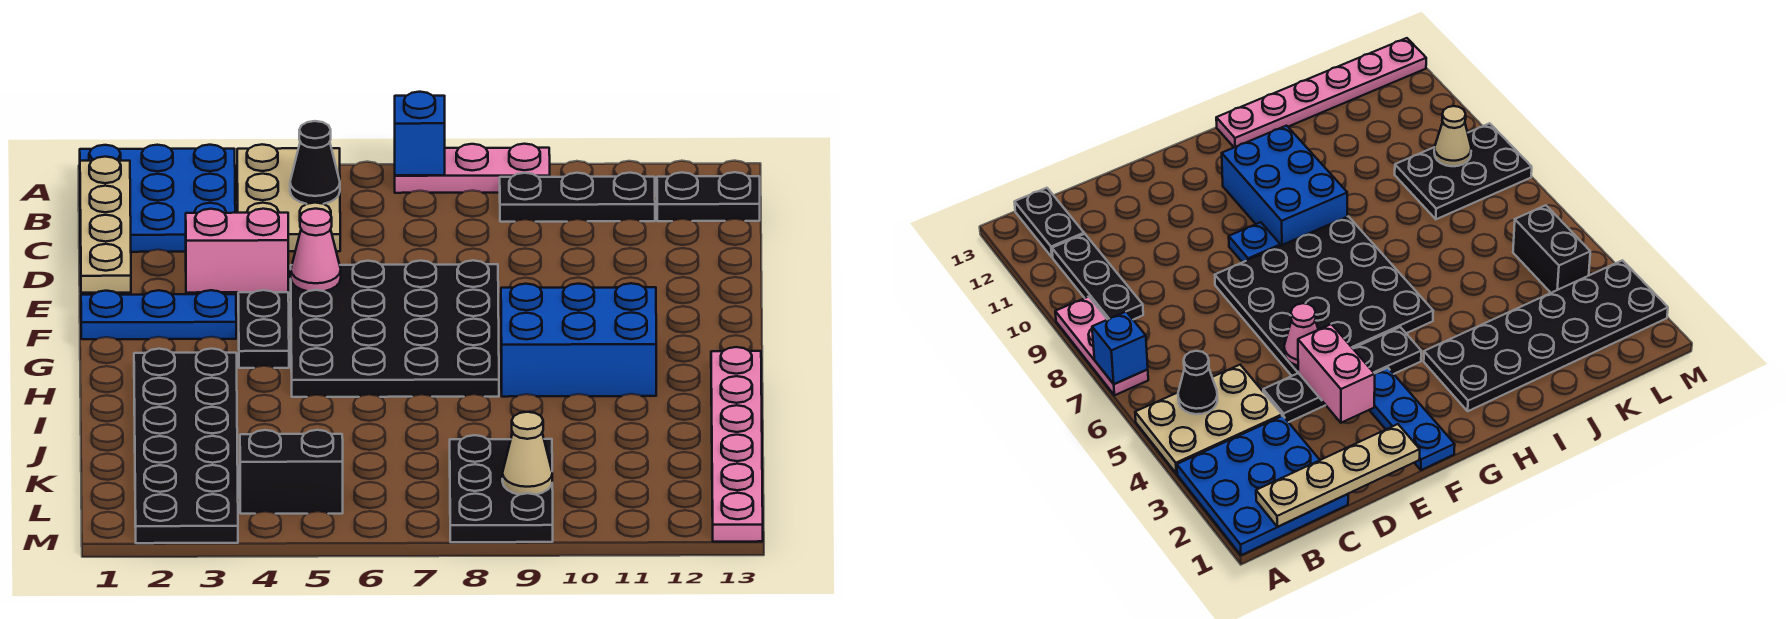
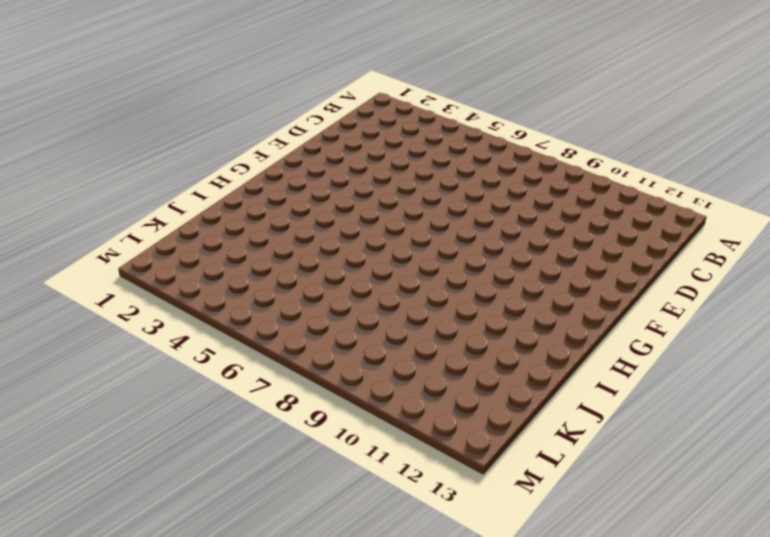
none -> blue 3x3 plate [80,145,235,252]
none -> tan 2x3 plate [237,144,340,251]
none -> pink 1x3 plate [395,144,550,193]

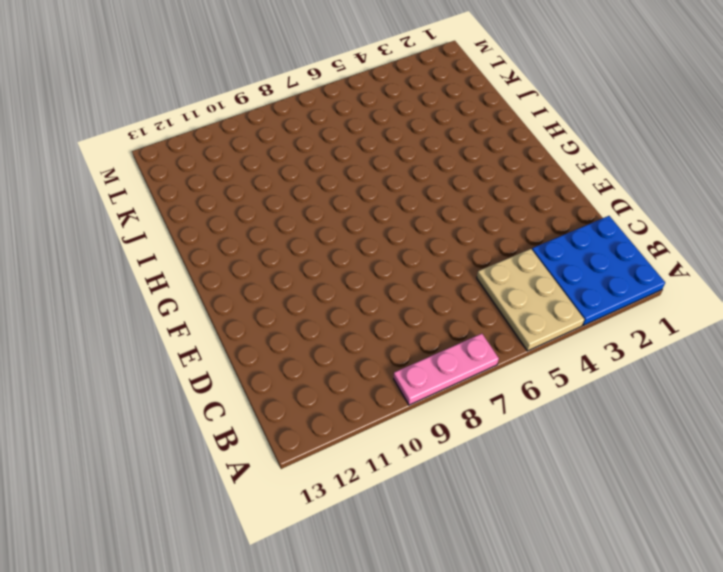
none -> black 1x3 plate [500,173,655,222]
none -> black 1x2 plate [657,172,760,221]
none -> black 1x4 plate [238,290,289,368]

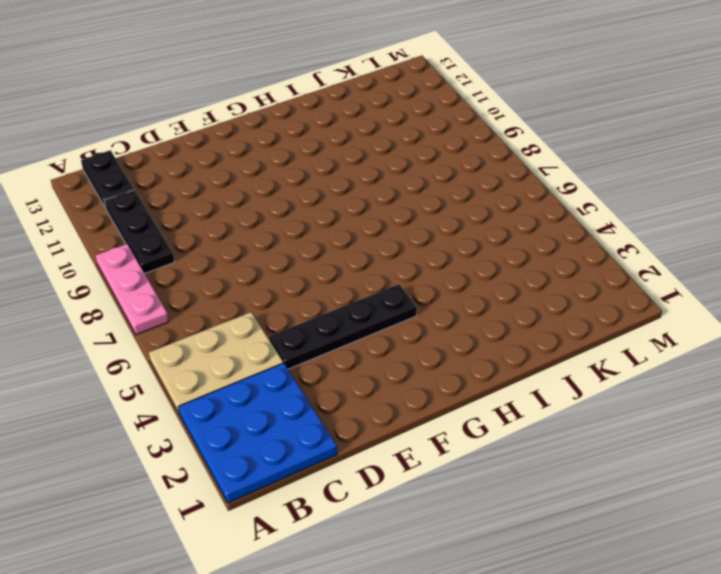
none -> black 4x4 plate [291,260,499,397]
none -> blue 1x3 plate [81,290,236,339]
none -> blue 1x1 plate [1229,222,1280,262]

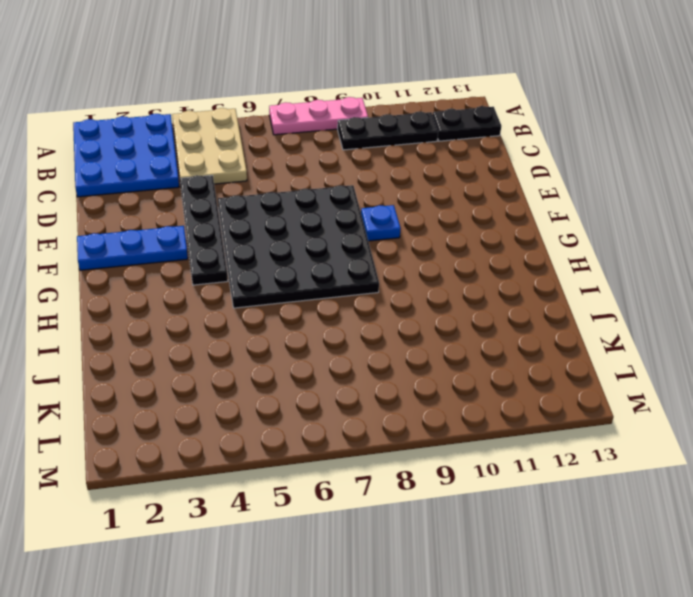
none -> blue 2x3 brick [501,283,656,397]
none -> black 2x6 plate [134,349,238,543]
none -> pink 1x6 plate [711,347,763,542]

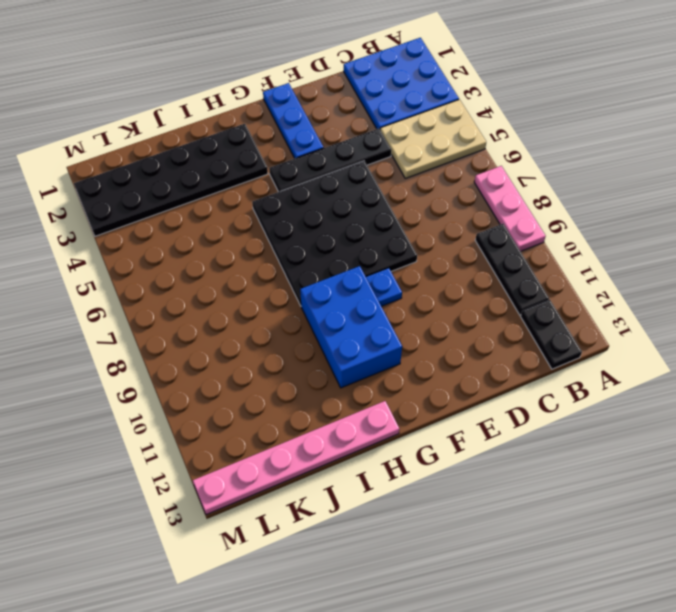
none -> black 2x3 plate [450,435,553,542]
none -> black 1x2 brick [240,430,343,514]
none -> blue 1x1 brick [395,92,445,175]

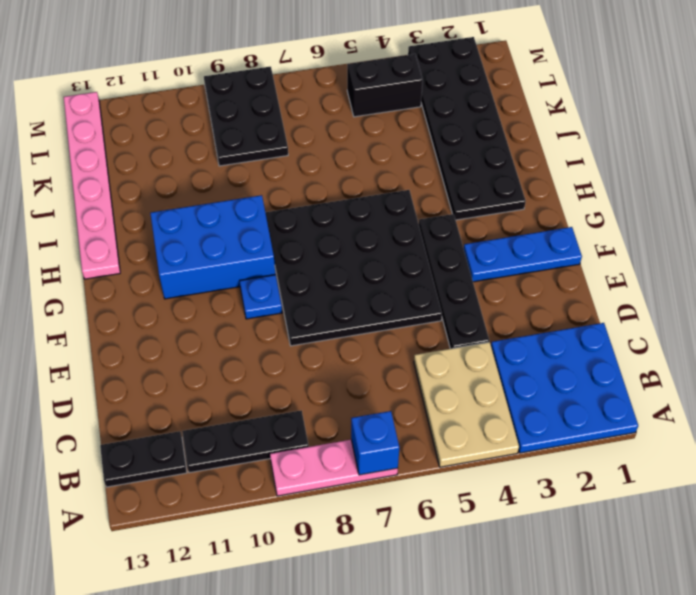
none -> tan 1x4 plate [80,157,131,293]
none -> black 1x1 cone [290,121,340,204]
none -> pink 1x2 brick [186,209,288,293]

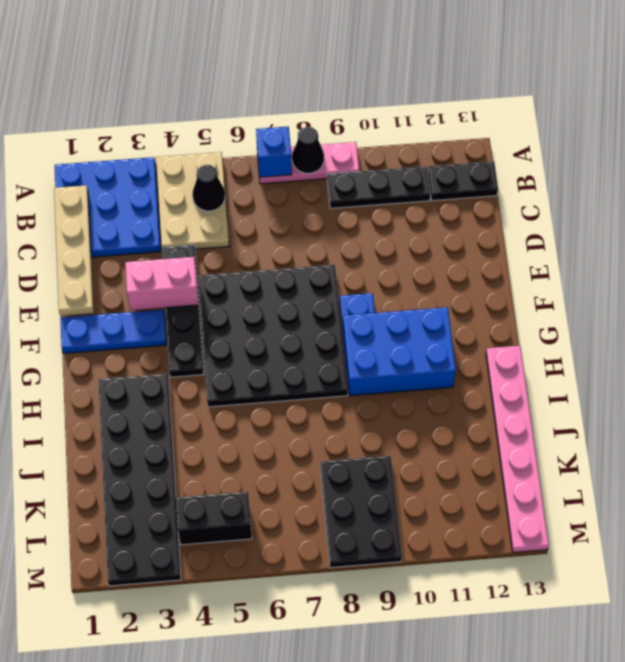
black 1x1 cone [292,127,324,173] -> none
none -> pink 1x1 cone [291,209,341,291]
none -> tan 1x1 cone [502,412,552,495]

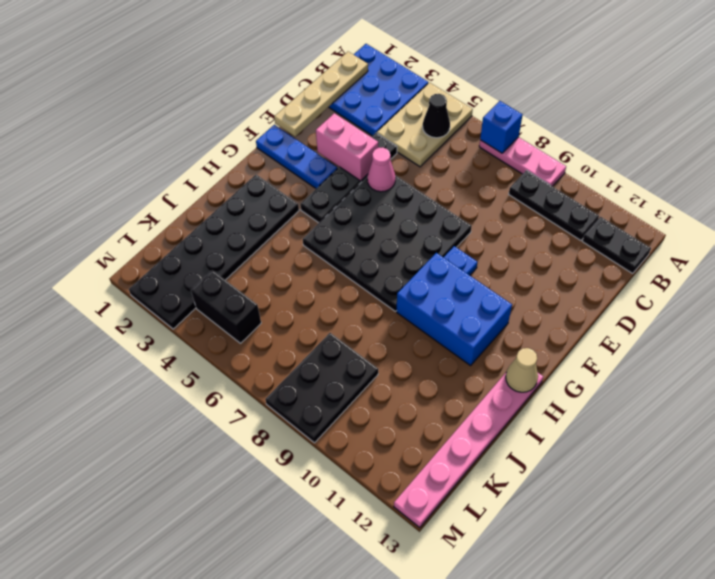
tan 1x1 cone [506,348,538,392] -> tan 1x1 cone moved to [502,412,552,495]

